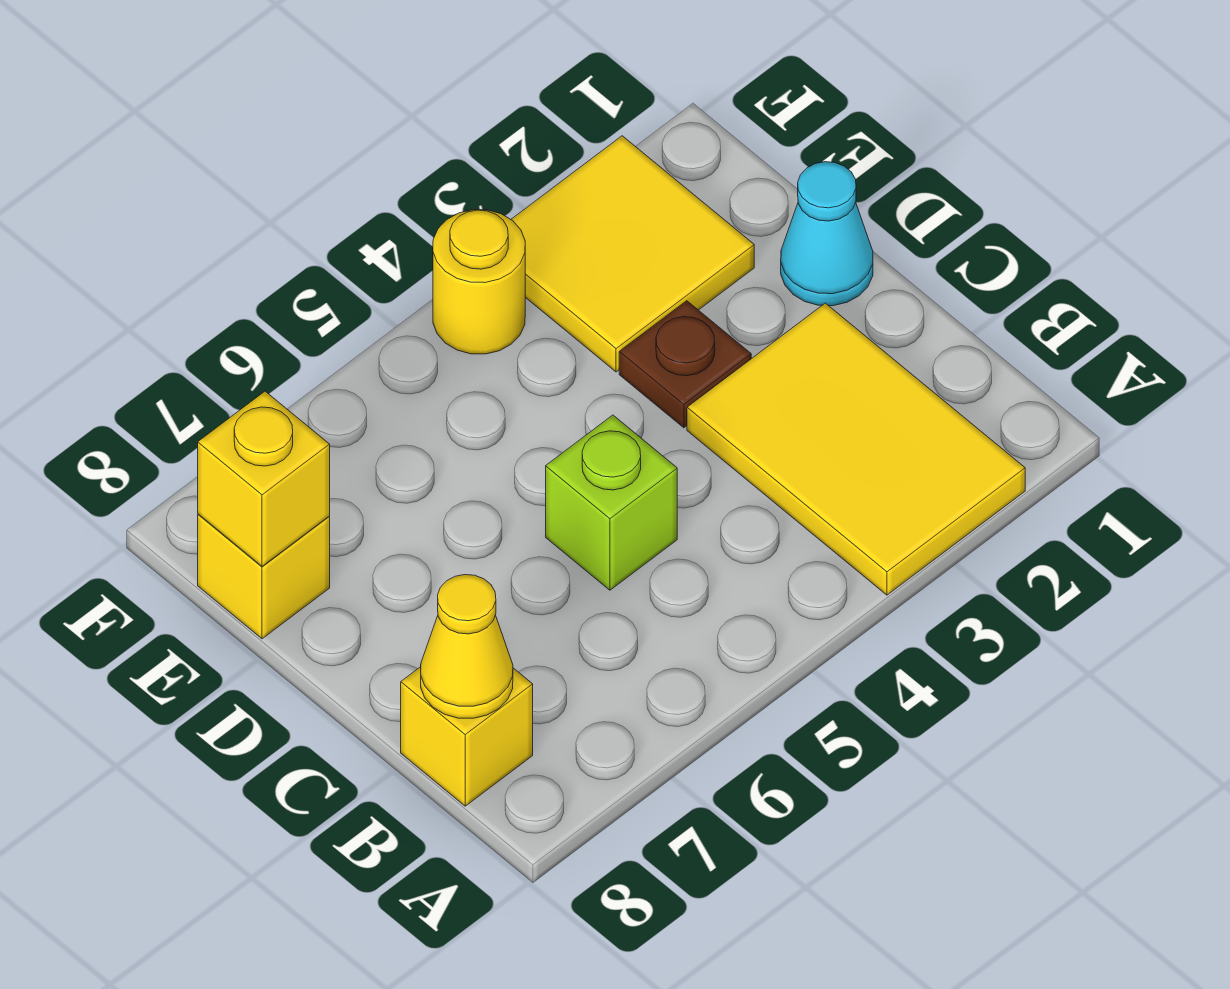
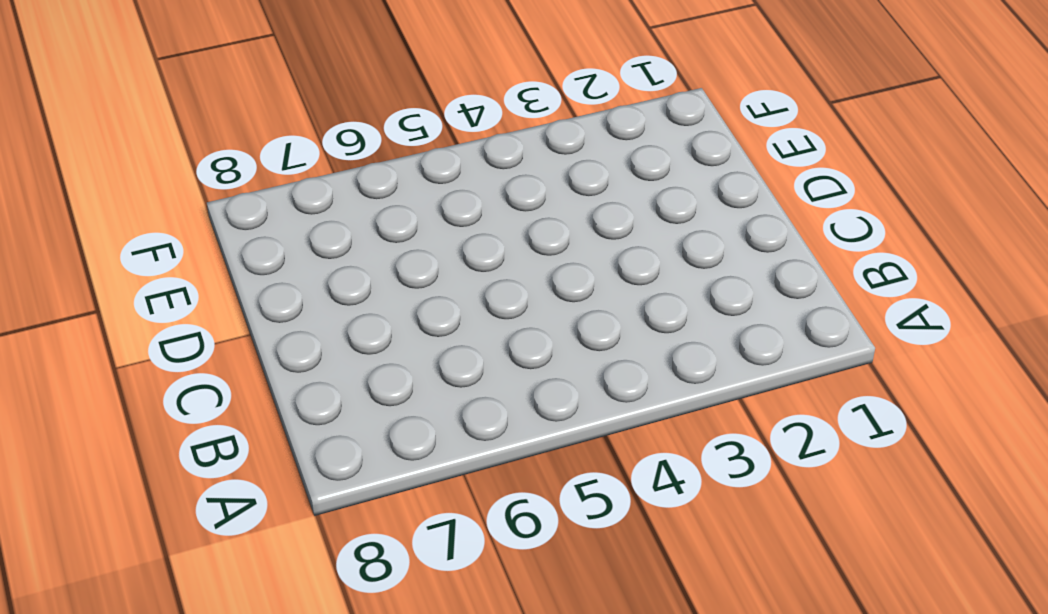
none -> yellow 2x3 tile [687,303,1025,595]
none -> yellow 1x1 brick [401,667,533,806]

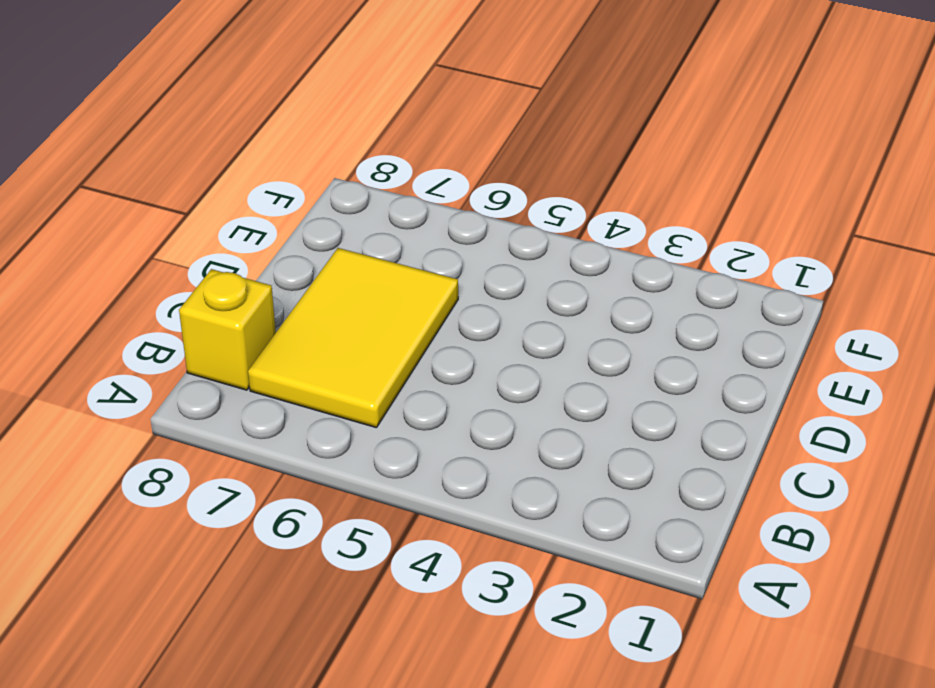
yellow 2x3 tile [248,248,458,428] -> yellow 2x3 tile moved to [687,303,1025,595]
none -> lime 1x1 brick [546,415,677,590]
none -> cyan 1x1 cone [781,162,873,306]

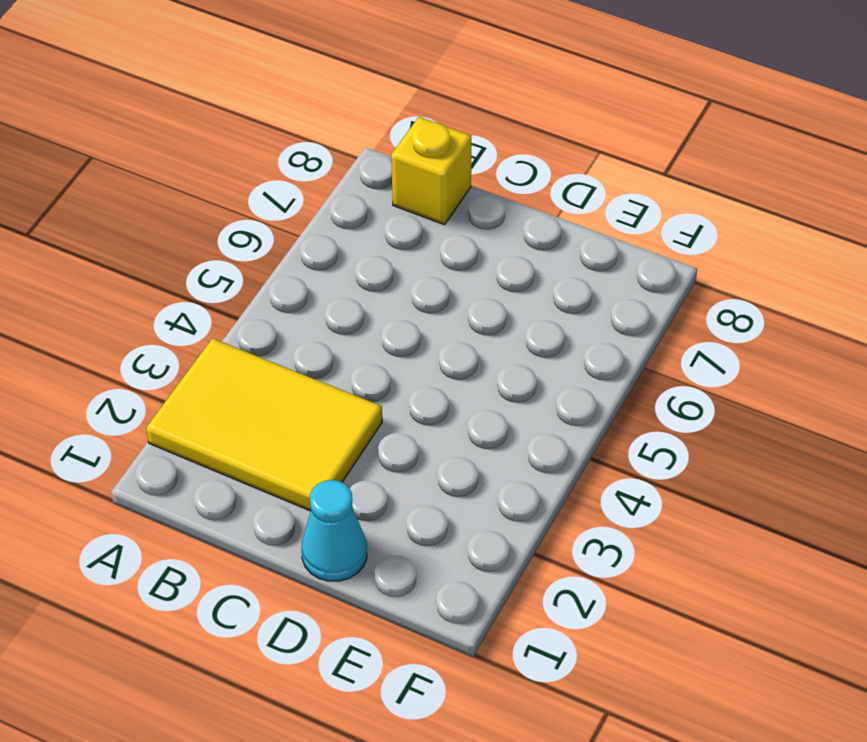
none -> lime 1x1 brick [546,415,677,590]
none -> brown 1x1 plate [619,301,751,428]

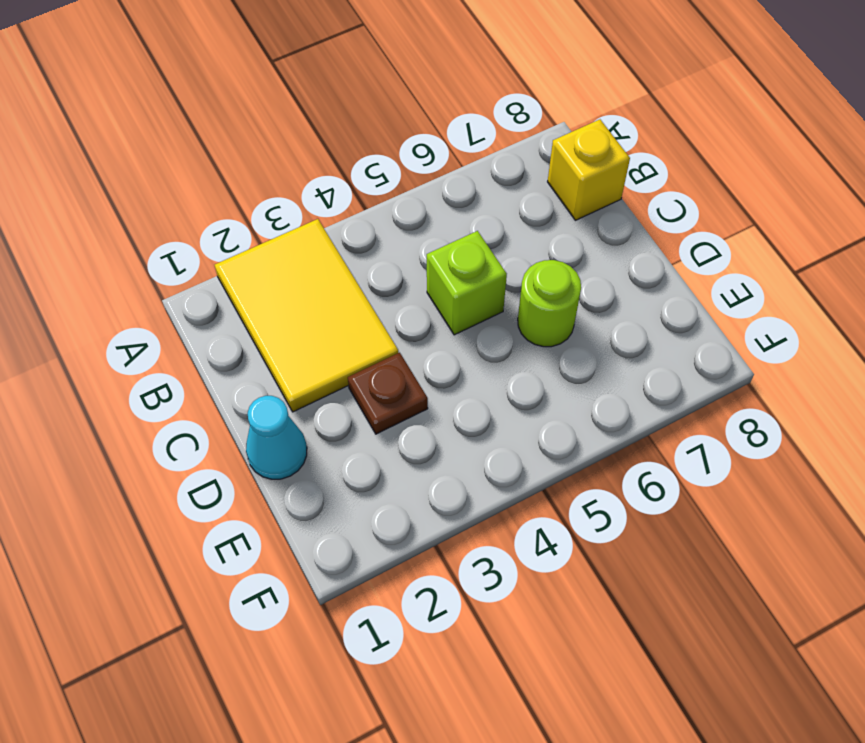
lime 1x1 round brick [518,260,581,347] -> none
none -> yellow 2x2 tile [511,136,754,372]
none -> yellow 1x1 brick [198,514,330,639]

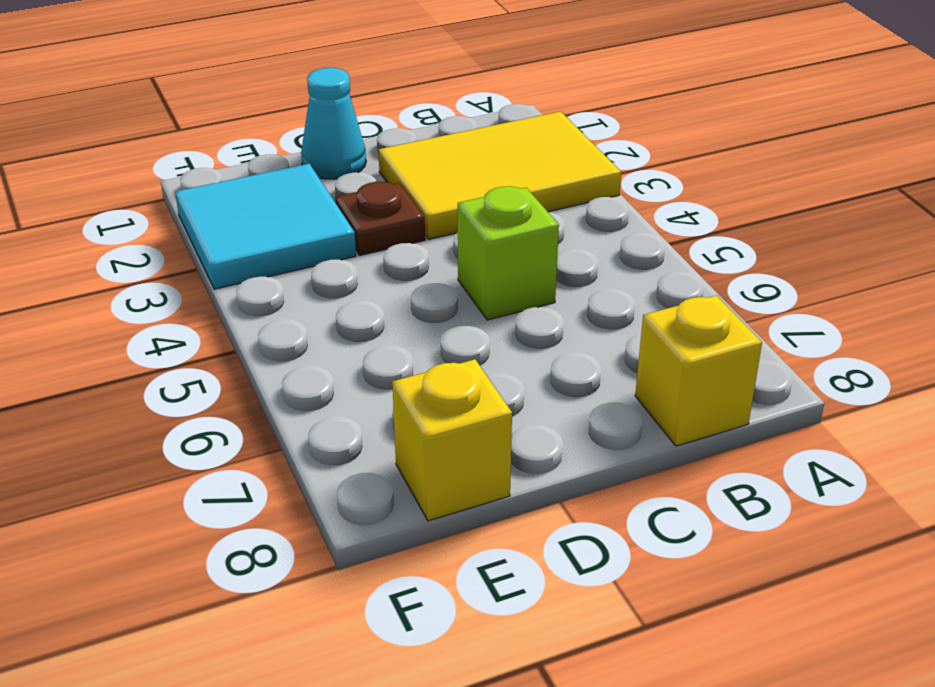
cyan 2x2 tile [175,164,356,289] -> yellow 2x2 tile [511,136,754,372]
none -> yellow 1x1 round brick [433,210,525,354]
none -> yellow 1x1 cone [421,575,513,718]

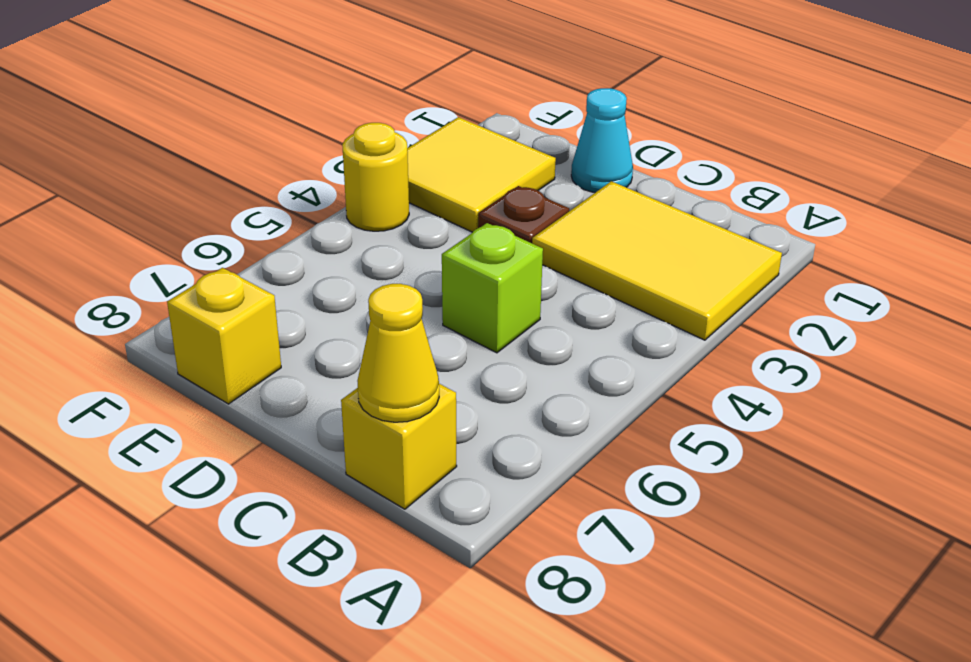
none -> yellow 1x1 brick [198,391,330,566]

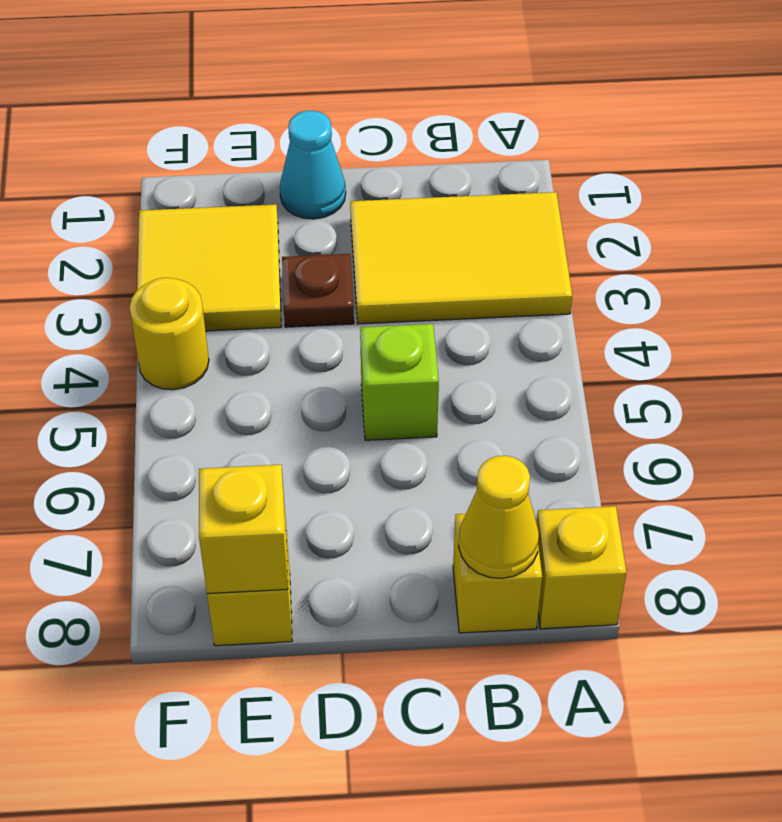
yellow 1x1 brick [536,506,626,629] -> none

